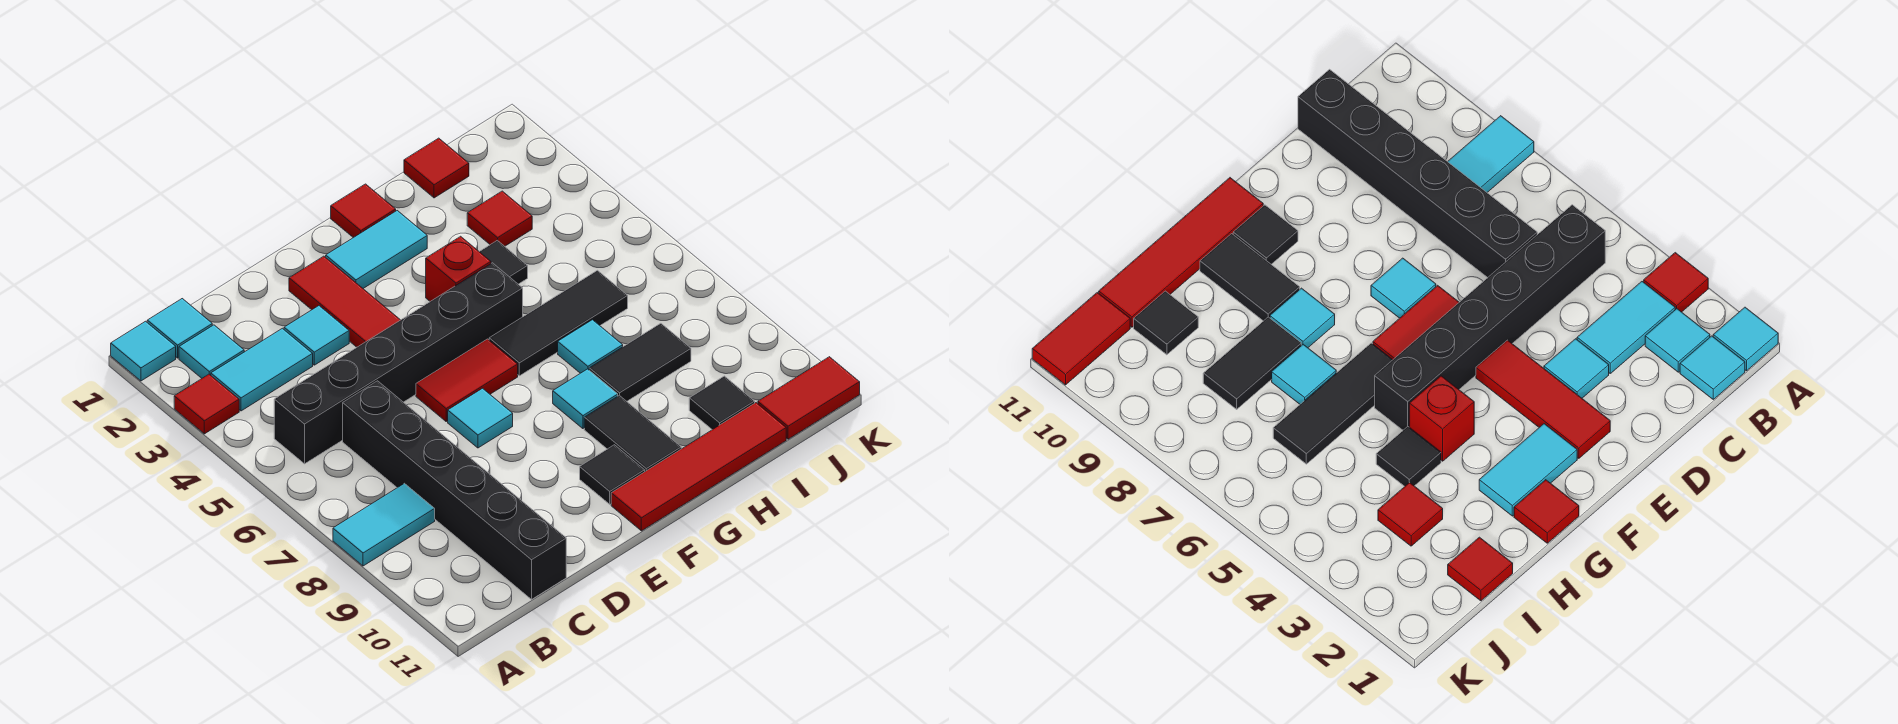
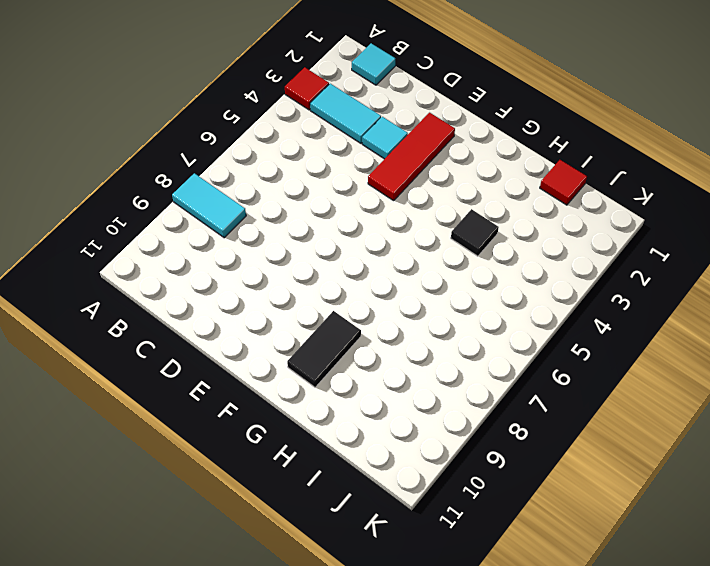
none -> cyan 1x1 tile [111,321,176,381]
none -> cyan 1x1 tile [179,325,244,378]
none -> black 1x6 brick [274,263,523,464]

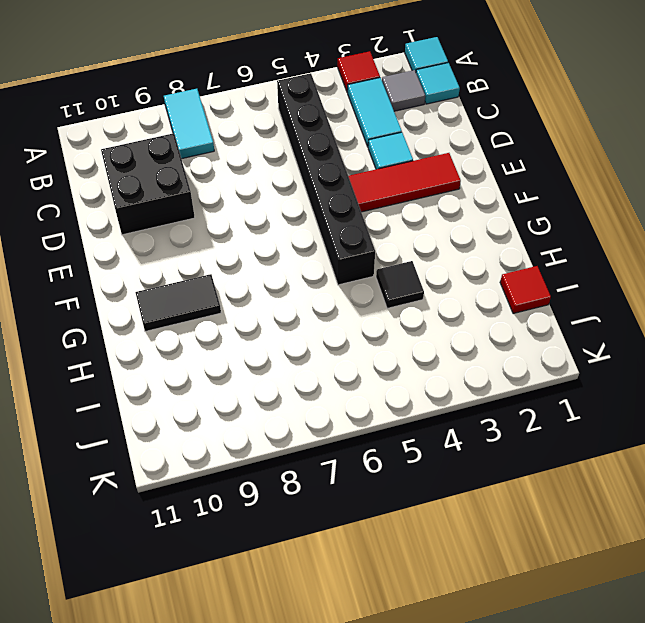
grey 1x1 tile [382,70,425,111] -> cyan 1x1 tile [179,325,244,378]
black 2x2 brick [101,133,195,235] -> black 1x6 brick [343,381,566,599]
none -> red 1x2 tile [416,339,518,421]
none -> cyan 1x1 tile [448,388,513,448]
none -> cyan 1x2 tile [326,211,427,288]

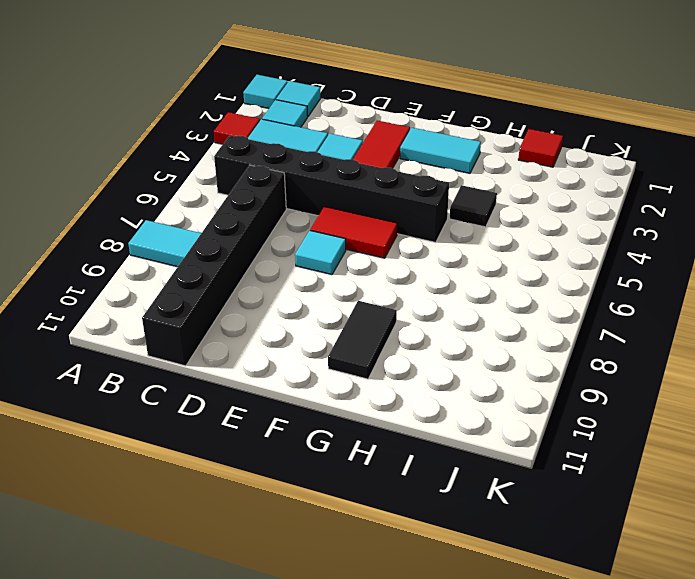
none -> black 1x1 tile [580,445,645,504]
none -> red 1x4 tile [611,403,786,531]
none -> red 1x1 tile [331,184,396,238]

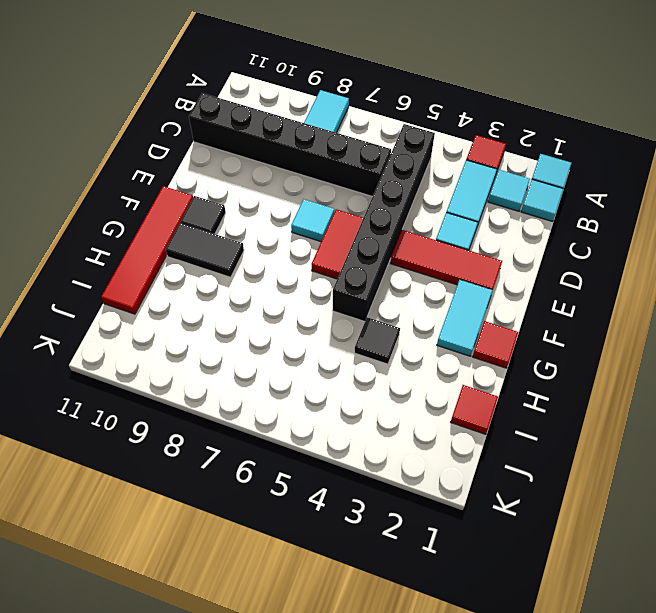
none -> red 1x1 brick [426,236,491,301]
none -> black 1x3 tile [489,270,628,376]
none -> cyan 1x1 tile [553,369,618,429]

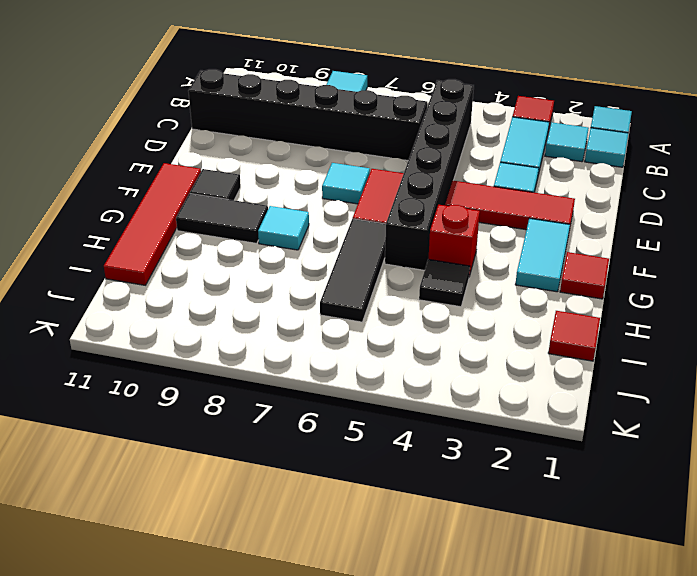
none -> cyan 1x1 tile [558,320,623,373]
none -> black 1x2 tile [589,323,691,401]
none -> red 1x1 tile [467,191,532,246]

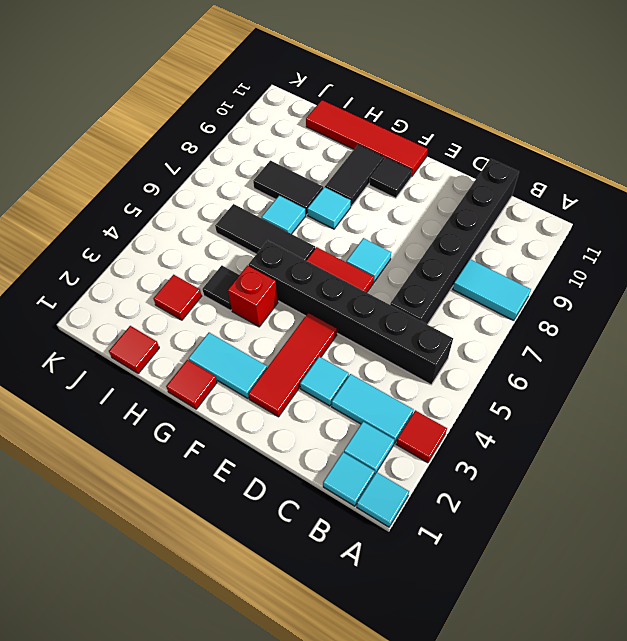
none -> black 1x1 tile [689,376,755,430]
none -> red 1x2 tile [758,357,860,439]

